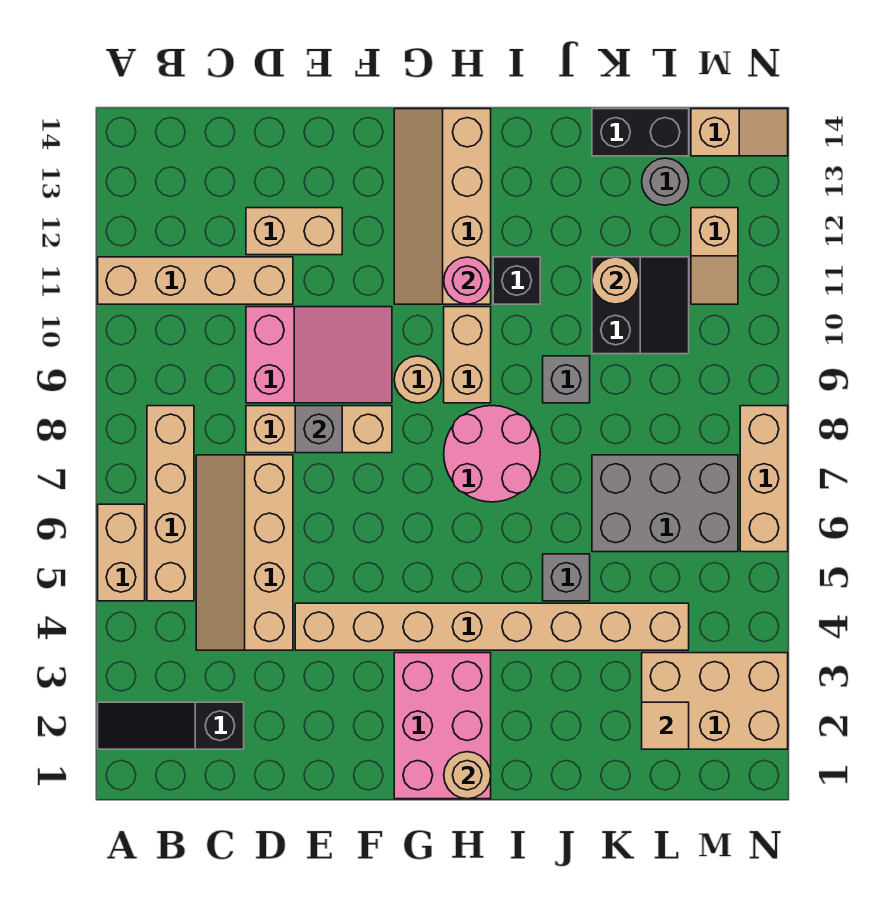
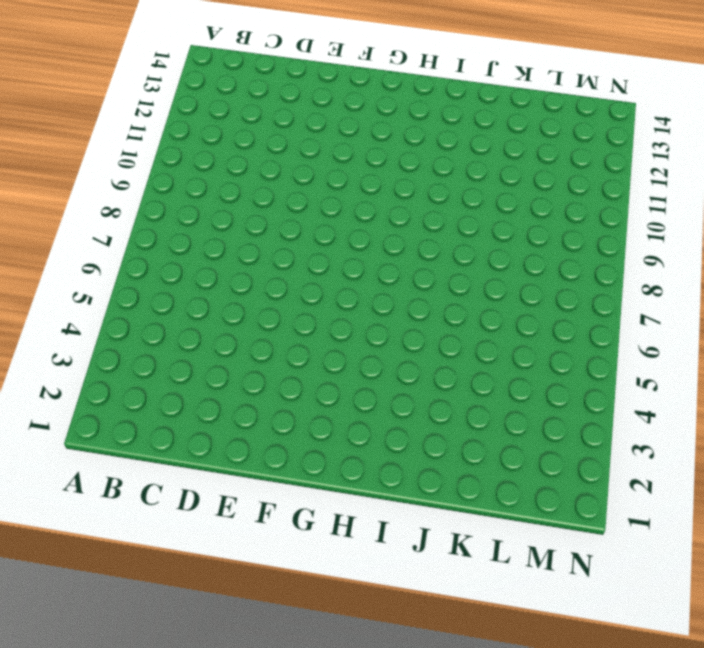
none -> black 1x3 slope [98,702,244,749]
none -> tan 1x2 brick [98,504,145,601]
none -> tan 1x4 brick [98,257,293,304]
none -> tan 1x4 brick [147,406,194,601]

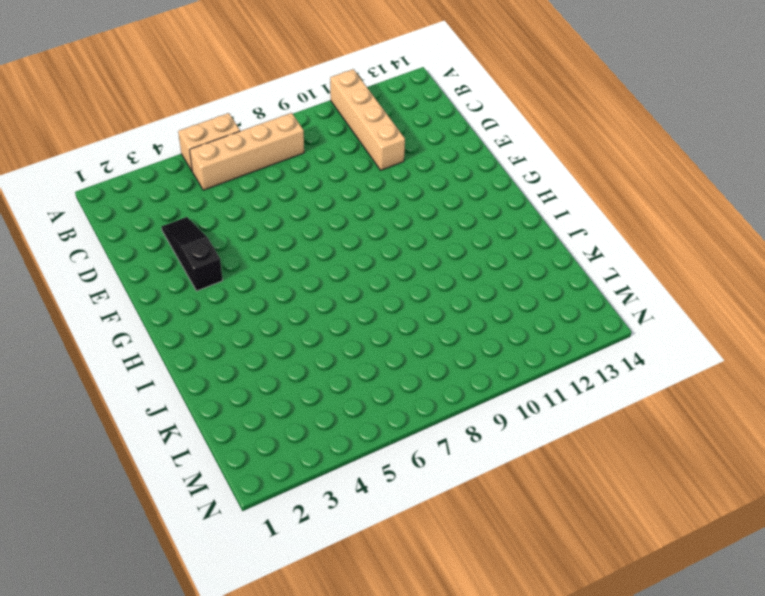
black 1x3 slope [161,217,223,291] -> black 1x3 slope moved to [98,702,244,749]
none -> tan 2x4 slope [196,455,293,650]
none -> tan 1x3 brick [246,406,392,453]
none -> pink 2x3 slope [246,307,392,403]
none -> tan 1x2 brick [246,208,342,255]

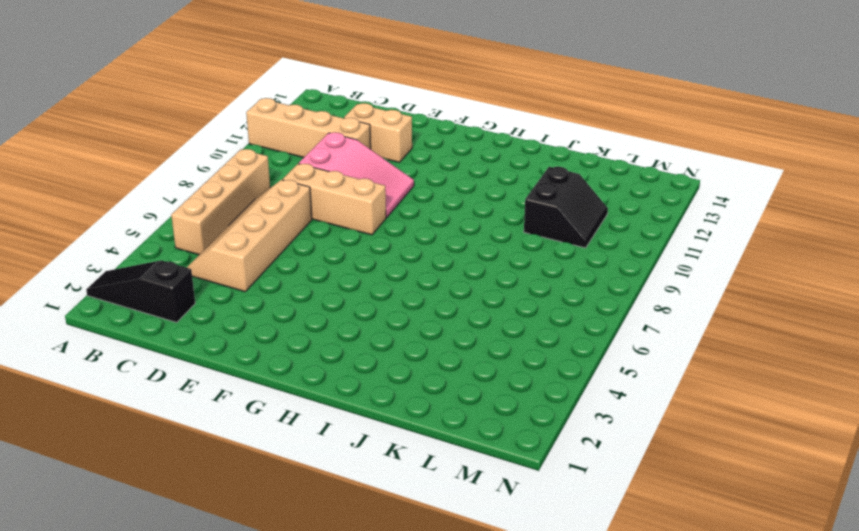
none -> tan 1x2 brick [98,504,145,601]
none -> tan 1x8 brick [295,603,689,650]
none -> pink 2x3 brick [394,653,491,799]
none -> tan 1x1 round brick [394,356,441,403]

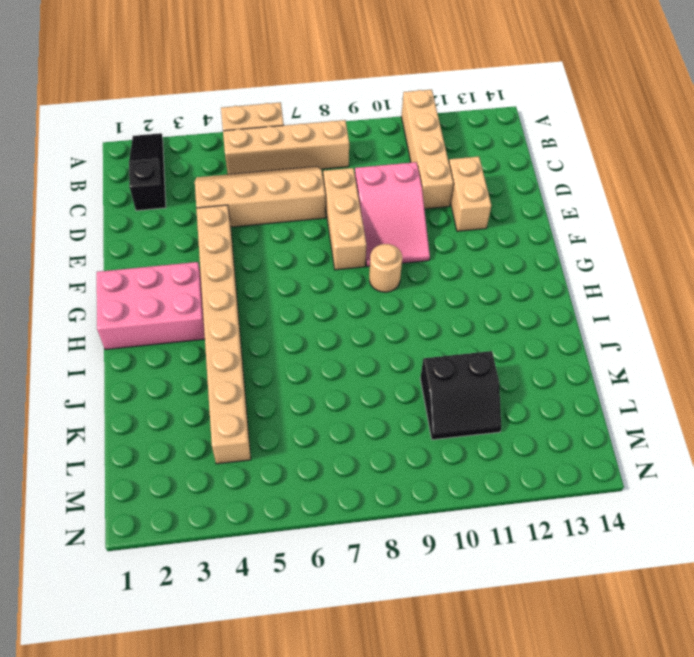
none -> tan 2x4 slope [394,109,491,304]
none -> pink 2x2 round brick [444,406,540,502]
none -> tan 1x2 brick [444,307,491,403]
none -> black 1x1 brick [493,257,540,304]

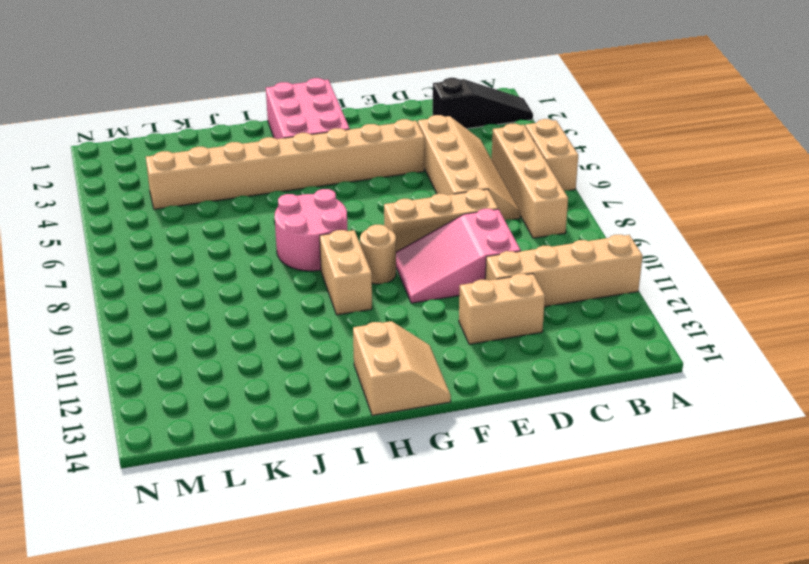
tan 2x2 slope [353,321,451,415] -> tan 2x4 slope [394,109,491,304]
none -> black 1x1 brick [493,257,540,304]
none -> grey 1x1 brick [543,554,590,601]
none -> grey 1x1 brick [543,356,590,403]
none -> grey 2x3 brick [592,455,738,552]

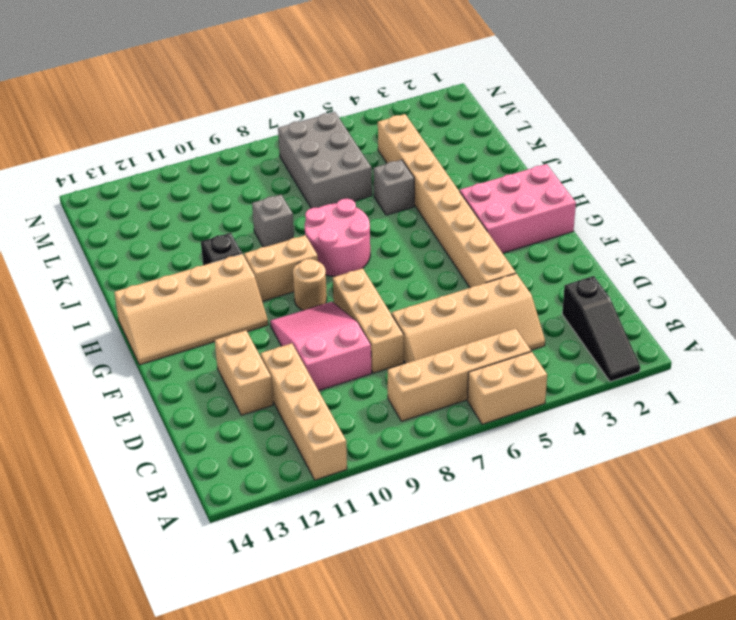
none -> black 2x2 slope [592,257,689,354]
none -> black 1x2 brick [592,109,689,156]
none -> tan 2x3 brick [642,653,788,749]
none -> grey 1x1 round brick [642,158,689,205]

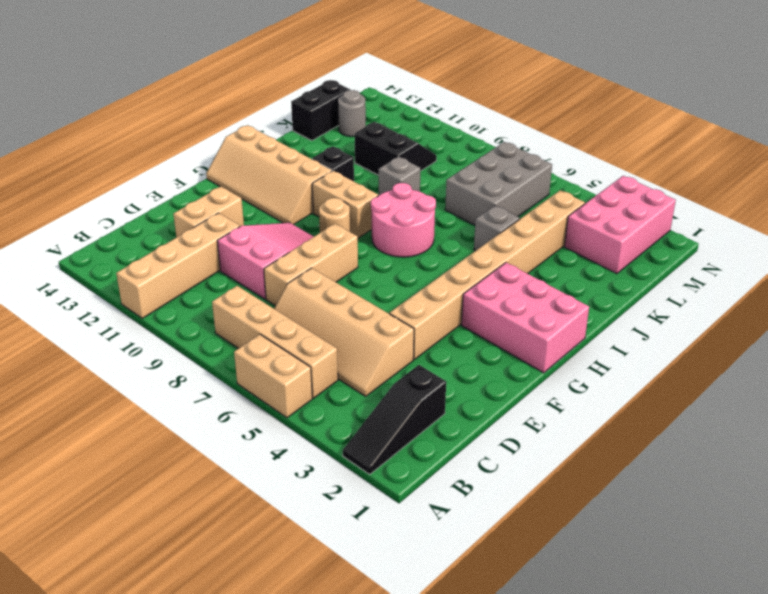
pink 2x3 brick [565,176,676,274] -> tan 2x3 brick [642,653,788,749]
none -> tan 1x2 slope [691,208,738,304]
none -> tan 1x2 slope [691,109,788,156]
none -> tan 1x3 brick [740,406,788,552]
none -> grey 1x1 brick [295,406,342,453]

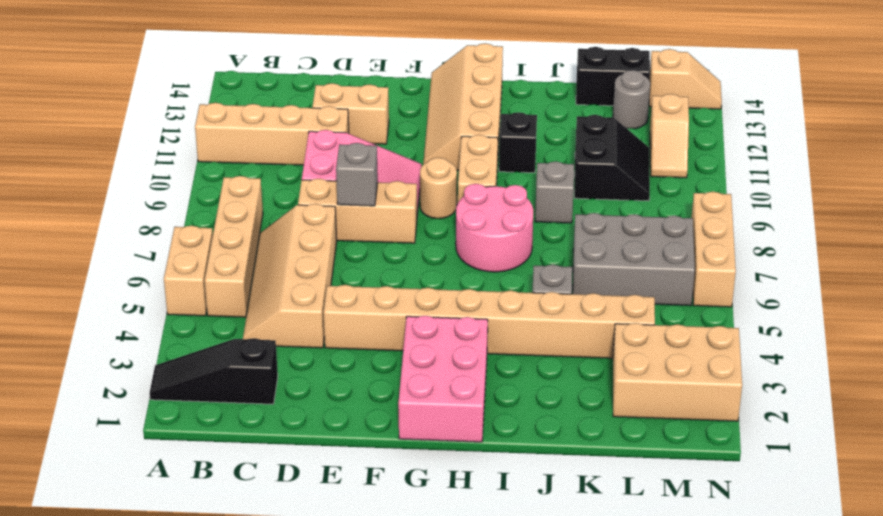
none -> tan 1x1 round brick [444,752,491,799]
none -> pink 1x1 round brick [444,257,491,304]
none -> tan 1x1 round brick [592,257,639,304]
none -> tan 1x1 tile [642,702,689,749]

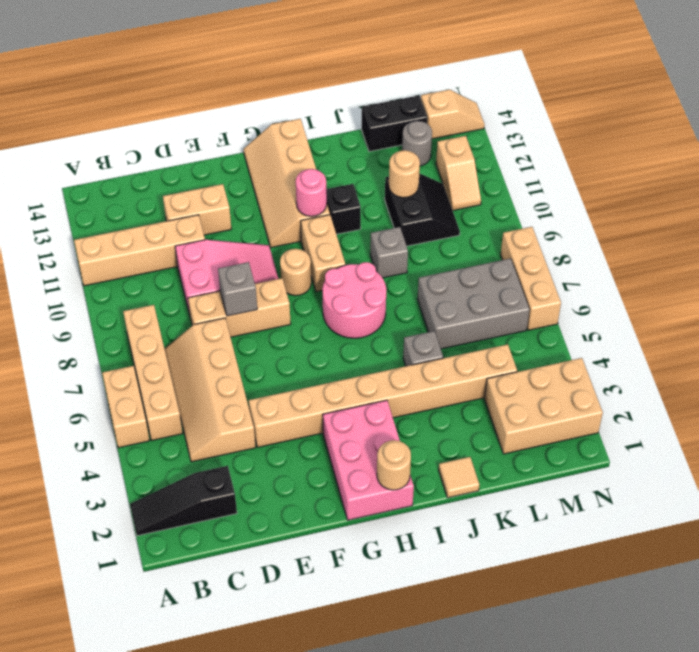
tan 1x1 tile [439,457,479,498] -> tan 1x1 tile moved to [642,702,689,749]

